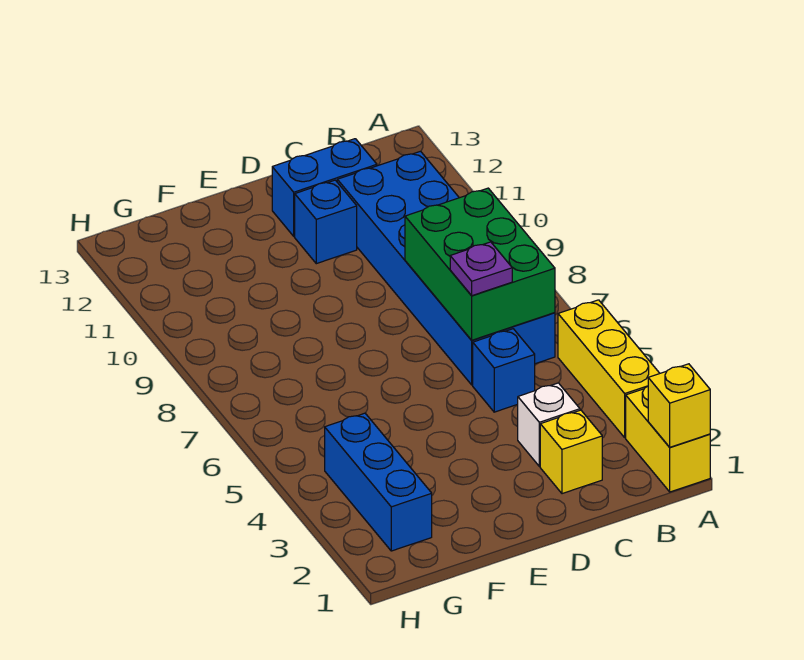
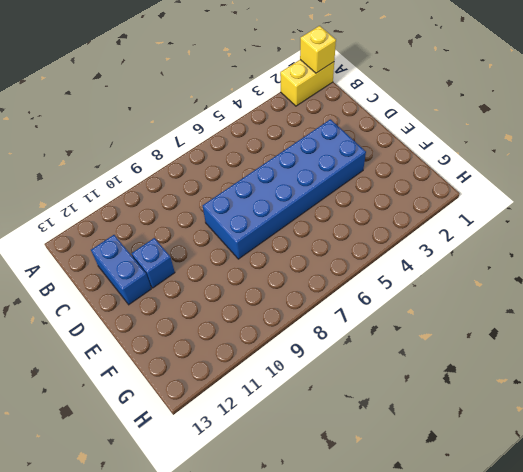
blue 2x6 brick [202,119,366,259] -> blue 2x6 brick moved to [337,151,555,385]
none -> yellow 1x3 brick [558,300,660,438]
none -> yellow 1x1 brick [540,410,602,494]
none -> white 1x1 brick [518,383,580,466]

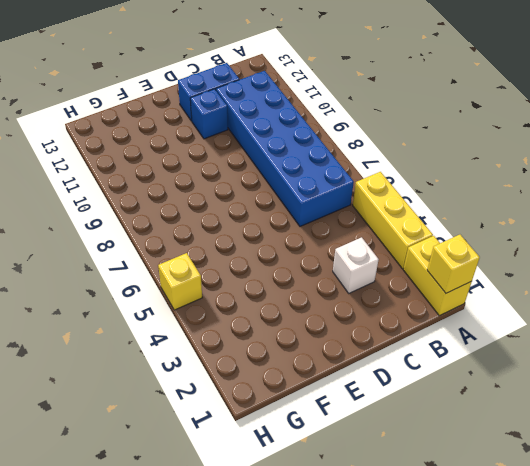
yellow 1x1 brick [158,253,202,310] -> yellow 1x1 brick moved to [540,410,602,494]
none -> blue 1x1 brick [473,329,535,412]
none -> blue 1x3 brick [325,413,432,551]
none -> green 2x3 brick [405,188,555,340]

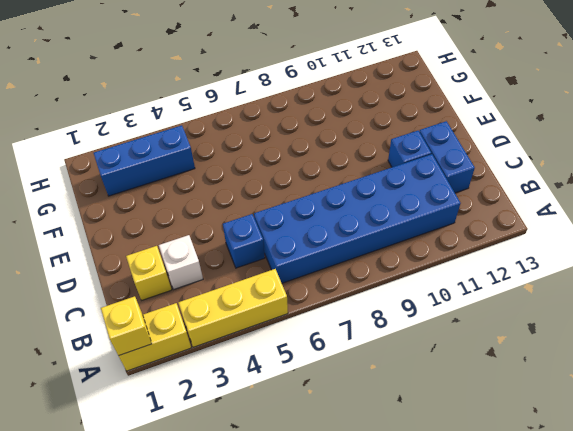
none -> green 2x3 brick [405,188,555,340]
none -> purple 1x1 plate [450,242,512,296]

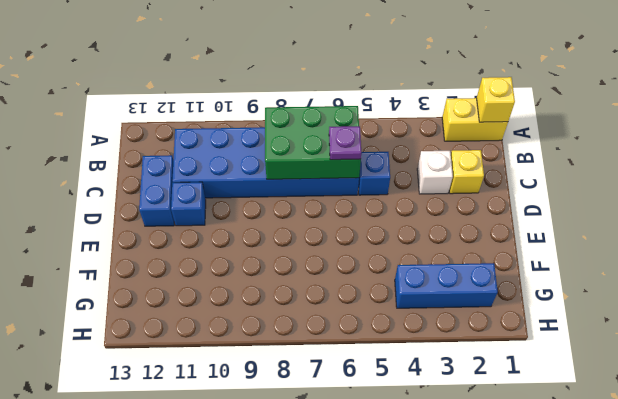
none -> yellow 1x3 brick [558,300,660,438]

